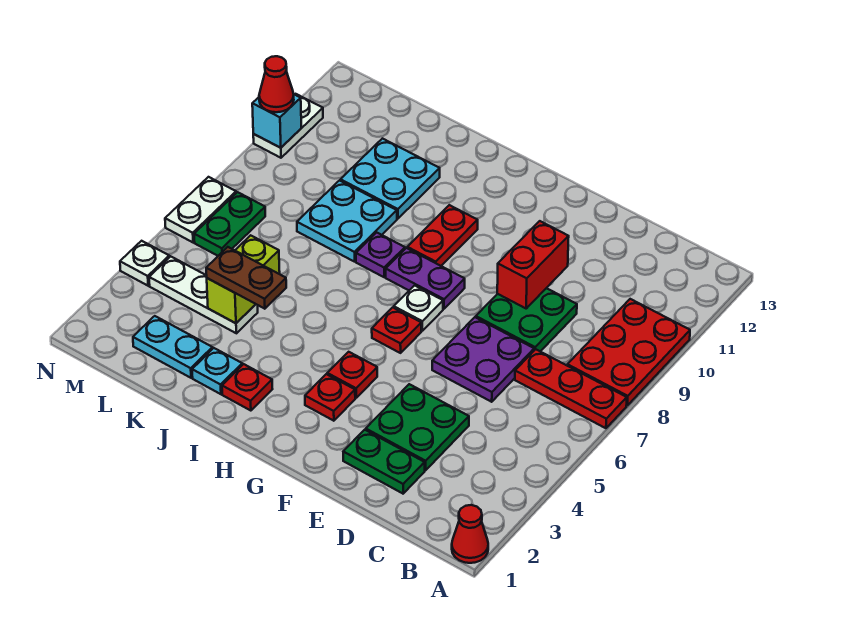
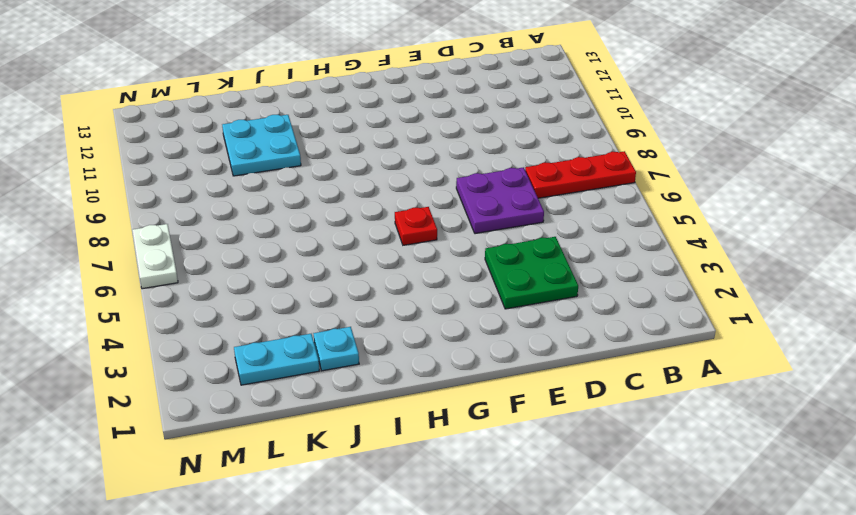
none -> red 1x1 cone [452,505,488,563]
none -> red 2x3 plate [567,299,690,405]
none -> green 1x2 plate [343,430,425,494]

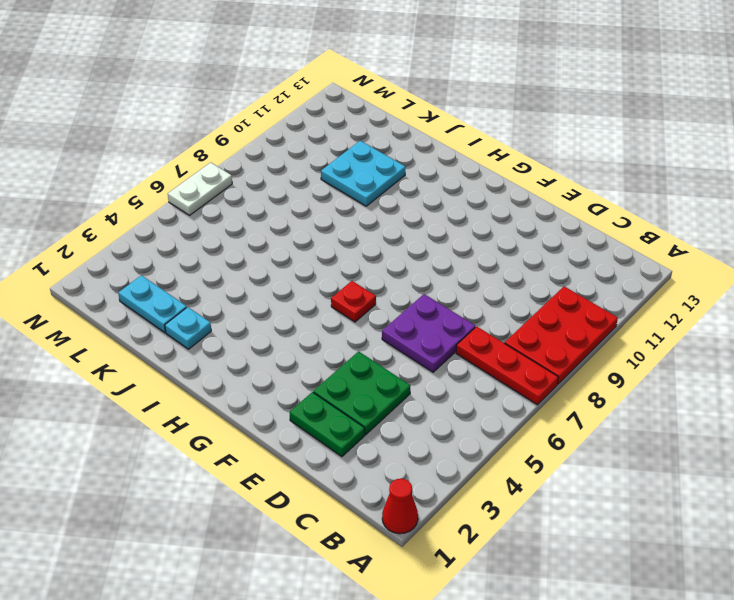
none -> green 2x2 plate [476,288,577,351]
none -> red 1x1 plate [305,374,355,421]
none -> red 1x1 plate [327,352,377,398]

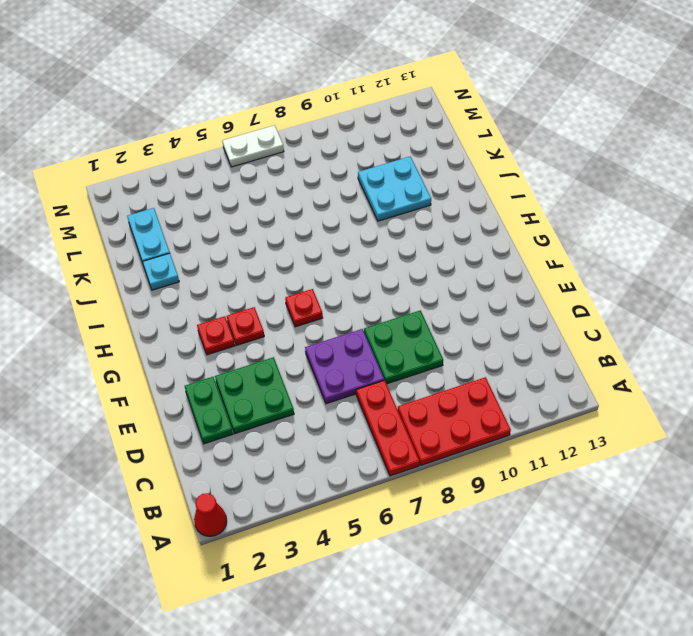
none -> white 1x1 plate [394,285,443,331]
none -> purple 1x2 plate [386,248,465,309]
none -> red 1x2 plate [407,205,478,266]

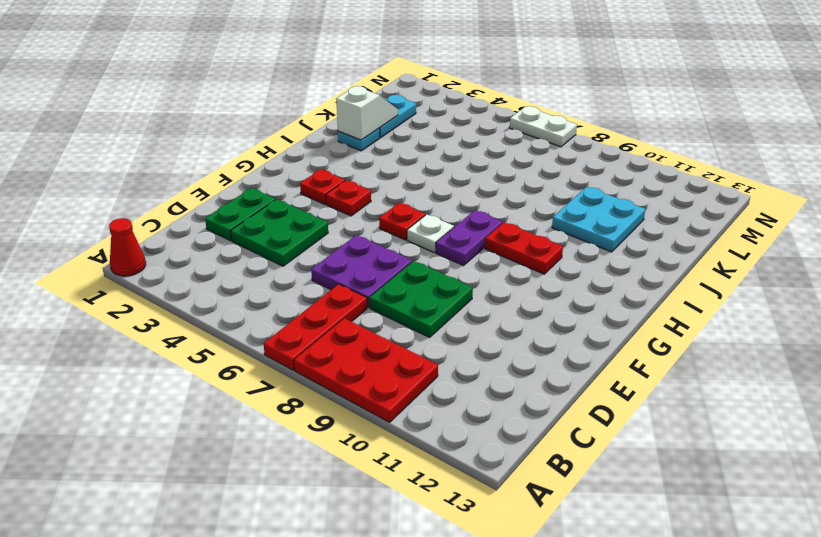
white 1x2 slope [336,86,398,140] -> none
none -> red 1x1 plate [222,364,272,411]
none -> purple 1x1 plate [356,232,405,277]
none -> cyan 2x2 plate [297,180,397,262]

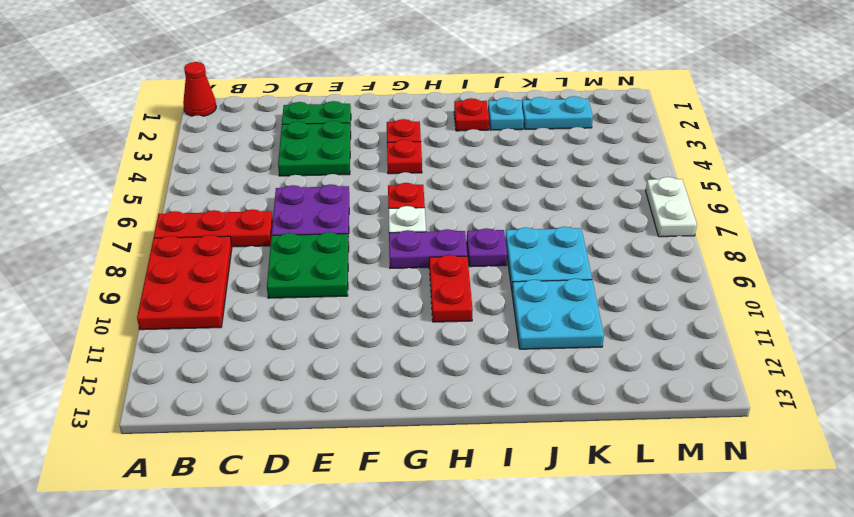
none -> white 1x3 plate [149,256,258,333]
none -> green 1x2 plate [194,192,265,256]
none -> white 1x1 plate [120,241,169,286]

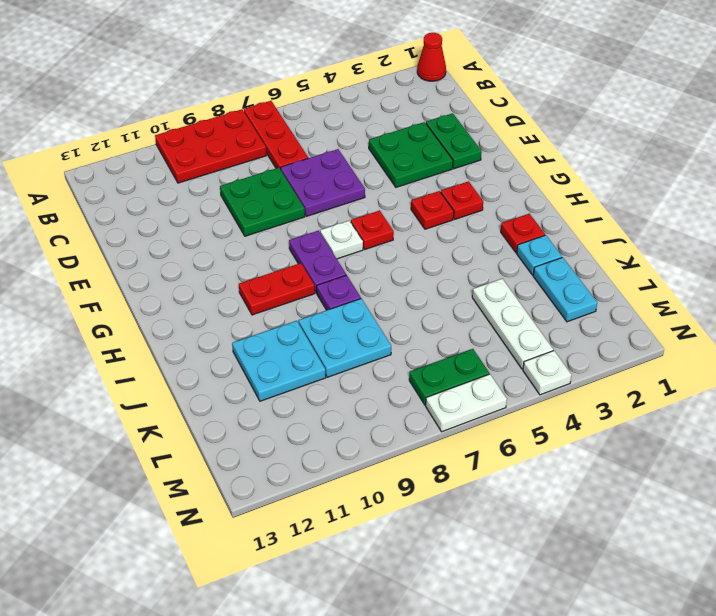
none -> white 1x2 plate [253,94,323,158]
none -> red 1x2 brick [497,221,569,308]
none -> lime 1x2 brick [207,235,280,323]

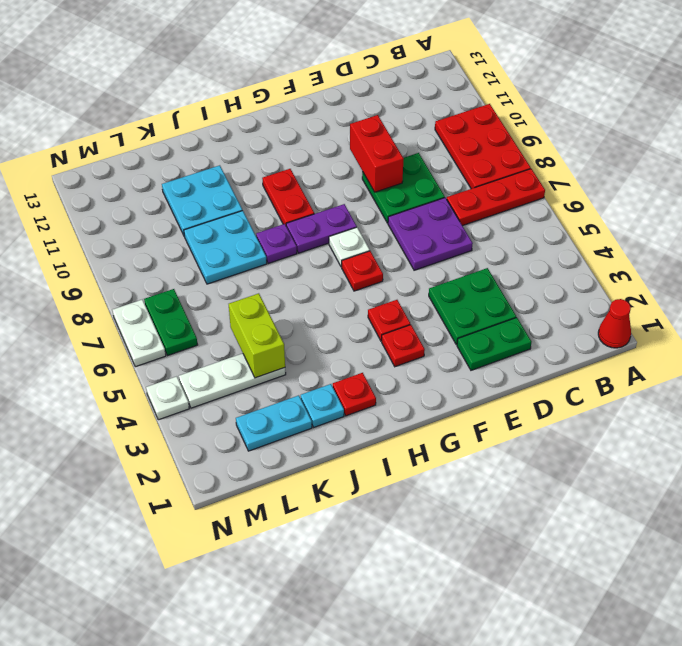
none -> white 1x2 plate [253,94,323,158]
none -> cyan 1x1 brick [252,94,301,148]
none -> brown 1x2 plate [206,247,286,309]

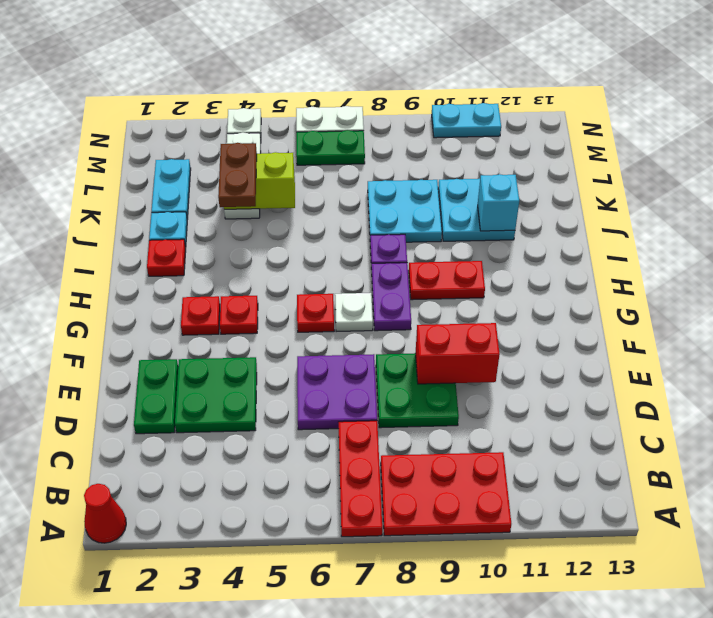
cyan 1x1 brick [478,174,519,231] -> cyan 1x1 brick moved to [252,94,301,148]
cyan 1x2 plate [432,103,501,138] -> white 1x2 plate [253,94,323,158]
none -> red 1x1 cone [259,56,294,112]

